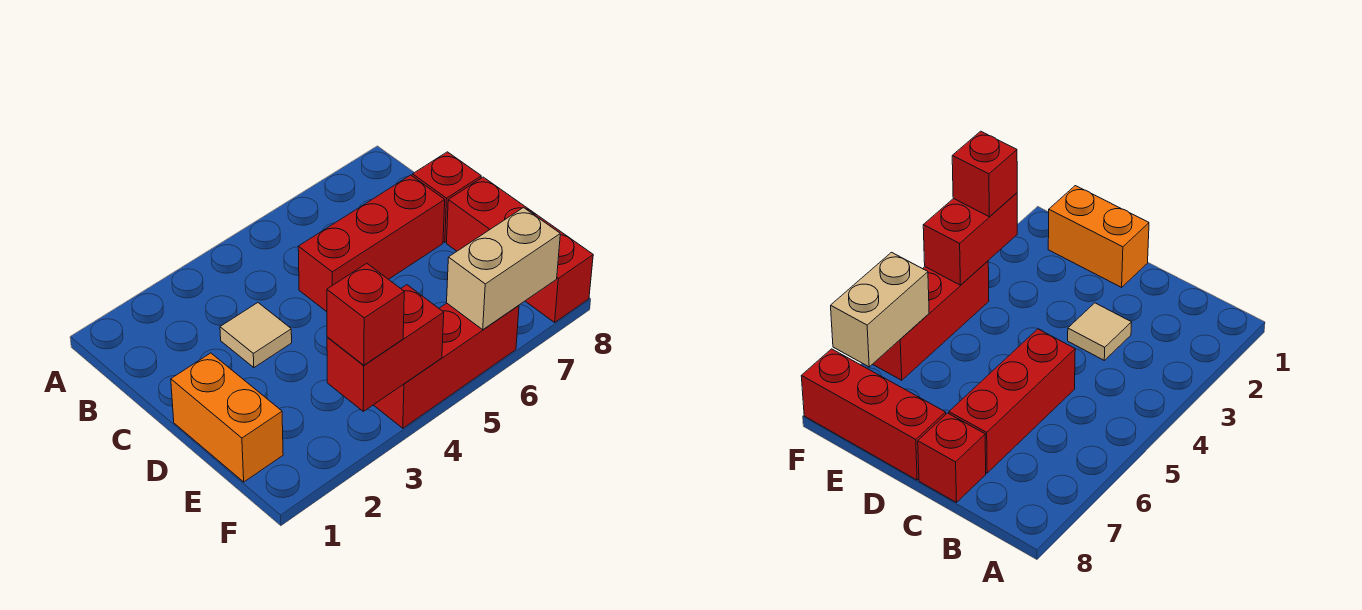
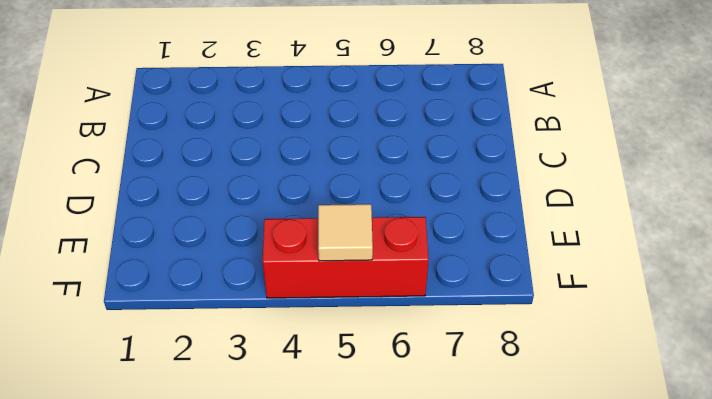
tan 1x1 tile [318,204,373,261] -> tan 1x1 tile moved to [220,303,292,368]
none -> red 1x3 brick [298,175,445,312]
none -> red 1x1 brick [412,152,481,242]

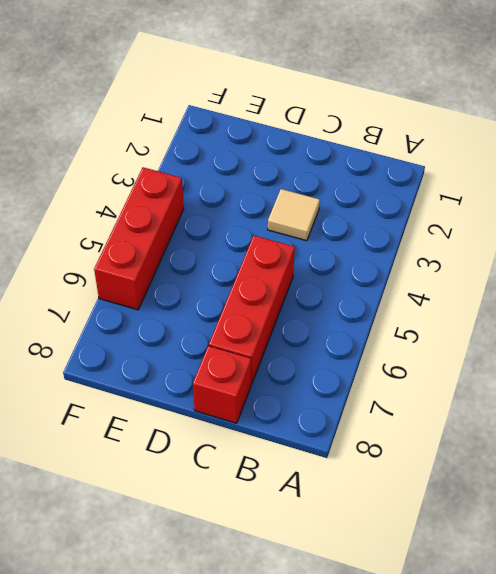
none -> orange 1x2 brick [171,353,283,482]
none -> red 1x3 brick [447,177,593,322]

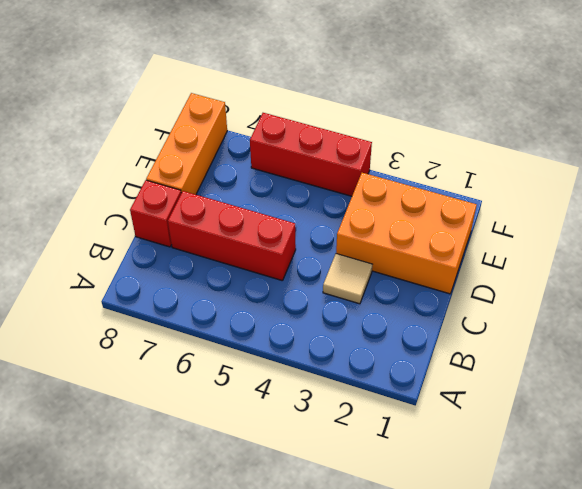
orange 2x3 brick [336,173,476,294] -> orange 1x2 brick [171,353,283,482]
orange 1x3 brick [146,93,227,195] -> red 1x3 brick [447,177,593,322]
none -> red 1x2 brick [327,285,444,411]
none -> tan 1x2 brick [447,208,560,330]

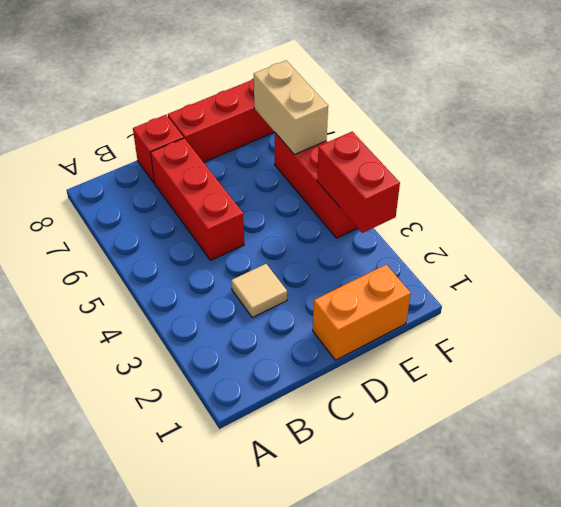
none -> red 1x1 brick [327,263,404,365]

